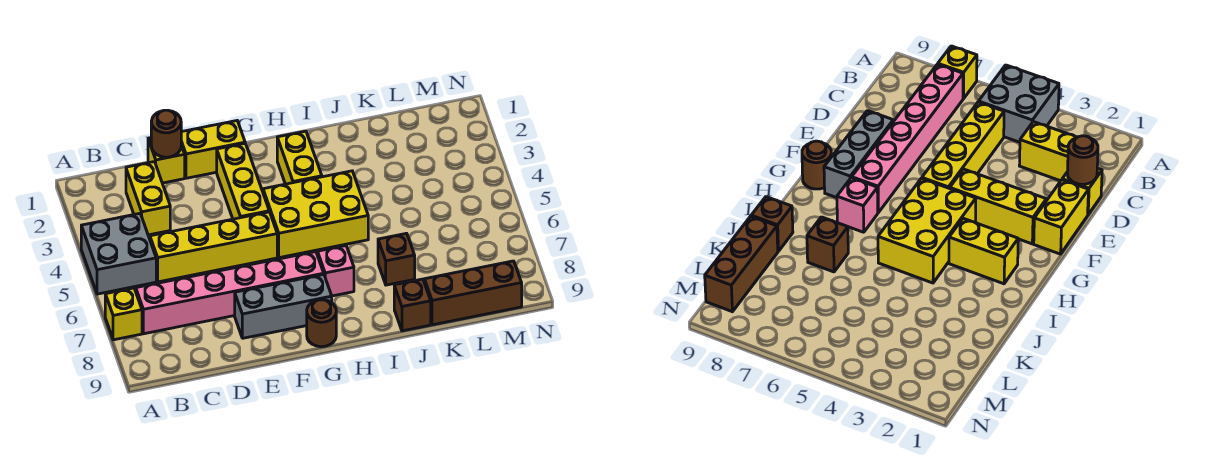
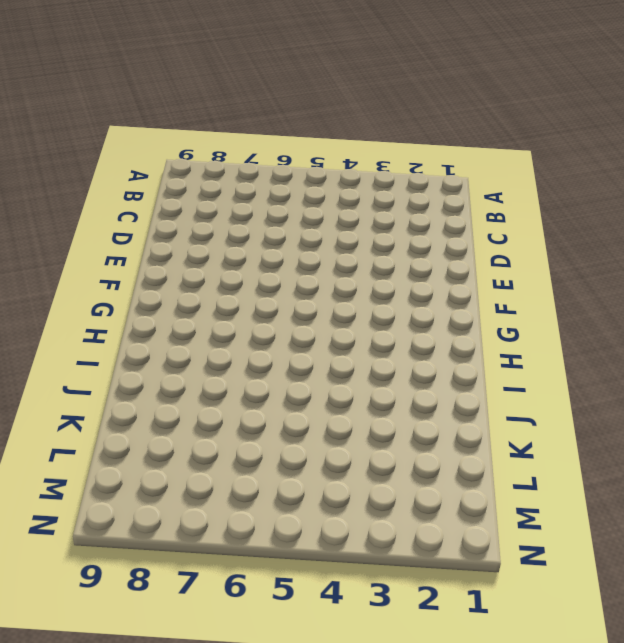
none -> grey 2x2 brick [81,213,156,294]
none -> yellow 1x1 brick [105,288,142,340]
none -> pink 1x6 brick [136,252,324,334]

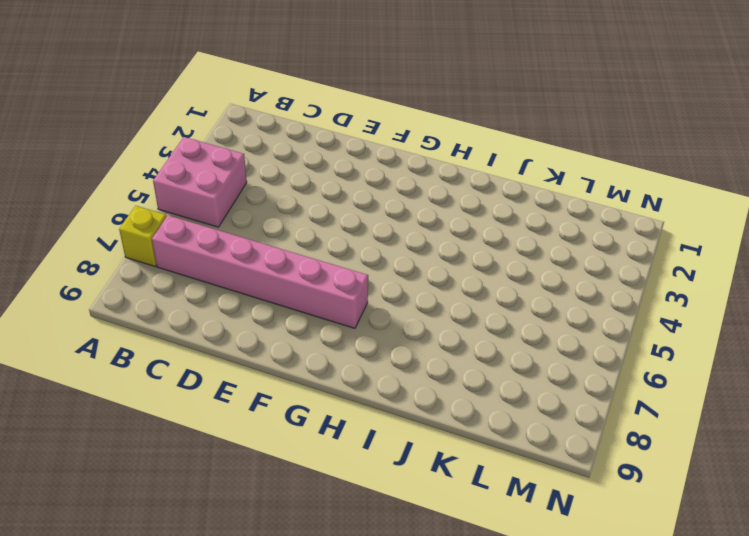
pink 2x2 brick [153,137,247,227] -> grey 2x2 brick [81,213,156,294]
none -> yellow 1x2 brick [126,162,170,235]
none -> yellow 1x4 brick [150,212,277,282]
none -> yellow 1x1 brick [148,138,185,183]

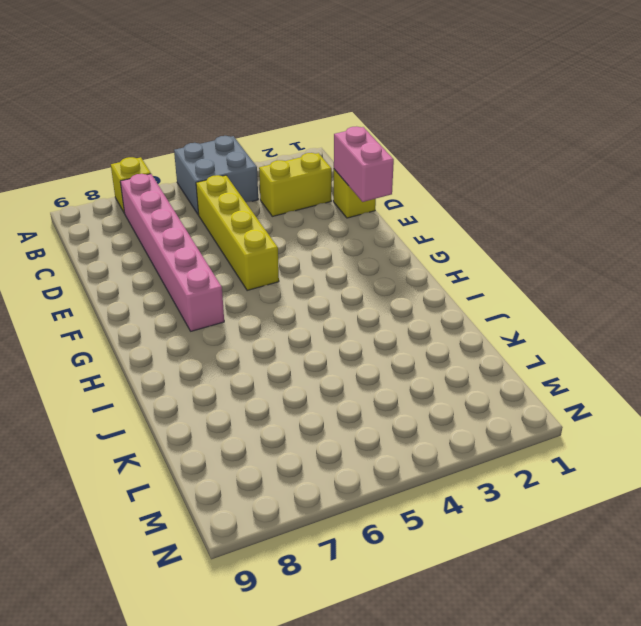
pink 1x2 brick [334,126,394,202] -> brown 1x1 round brick [151,110,181,157]
none -> yellow 1x2 brick [181,121,245,178]
none -> grey 1x3 brick [235,275,332,338]
none -> yellow 1x3 brick [217,143,269,219]

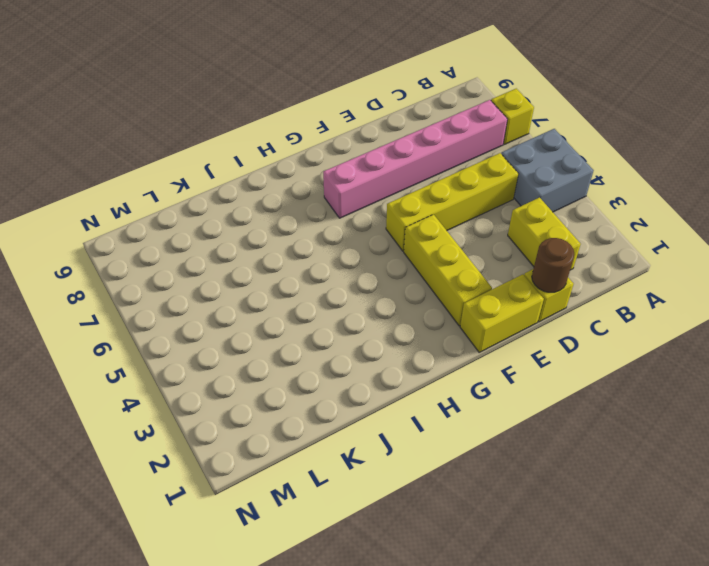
none -> grey 1x3 brick [235,275,332,338]
none -> yellow 2x3 brick [263,171,368,258]
none -> brown 1x1 round brick [307,300,336,347]

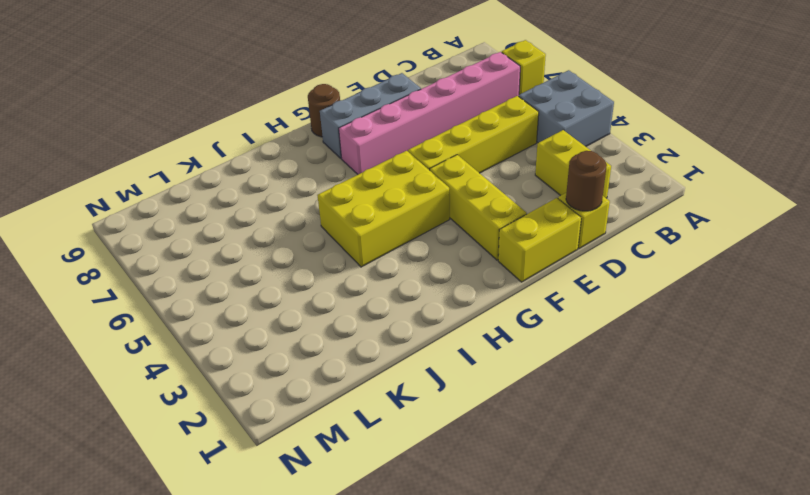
none -> yellow 1x2 brick [277,131,322,184]
none -> pink 1x1 brick [318,246,354,296]
none -> brown 1x1 brick [378,233,415,285]

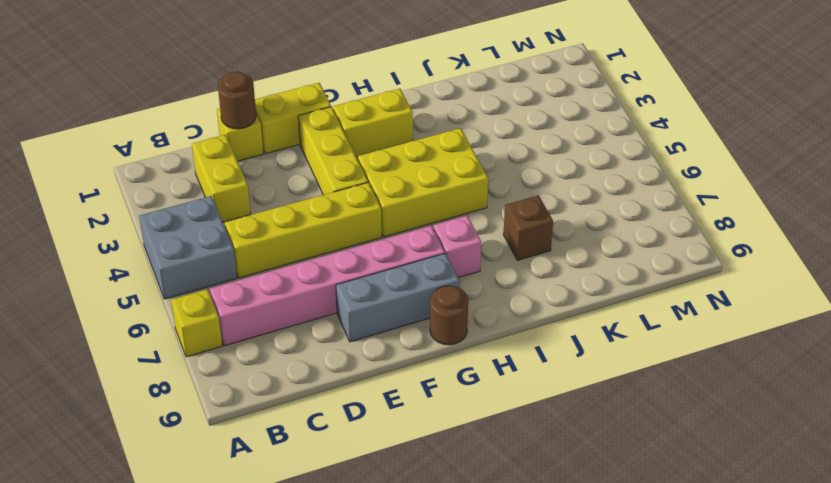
yellow 1x2 brick [333,89,413,157] -> yellow 1x2 brick turned to [277,131,322,184]
none -> brown 1x1 brick [394,279,431,331]
none -> brown 1x3 brick [424,261,522,325]

